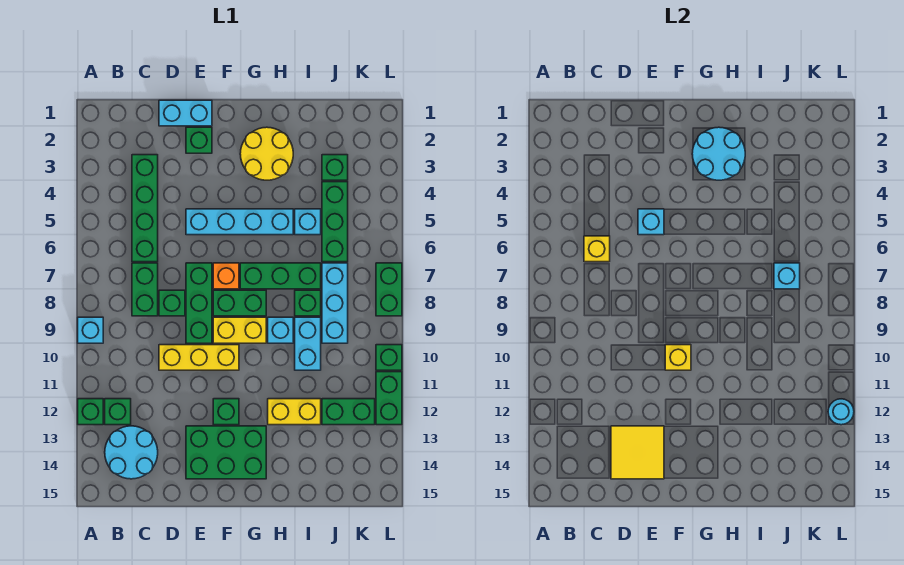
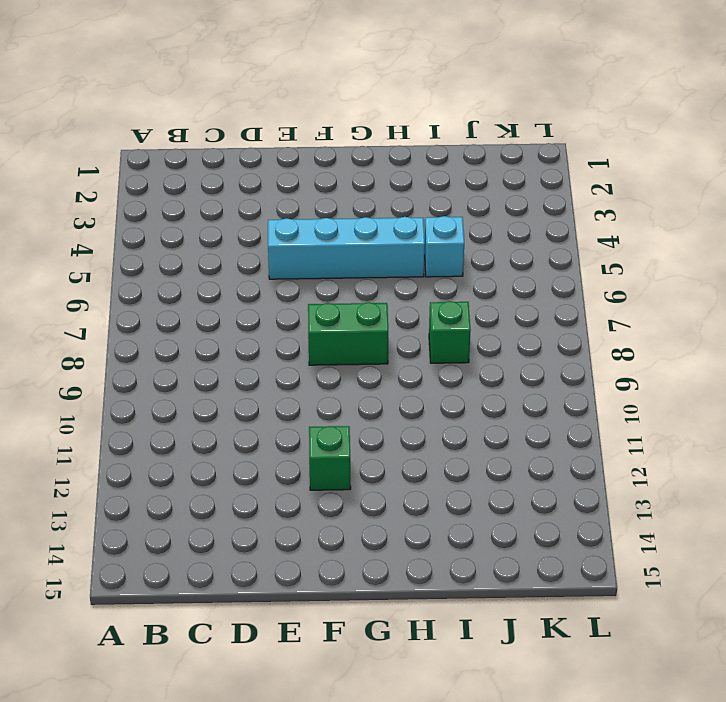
none -> cyan 1x1 brick [78,317,103,343]
none -> green 1x1 brick [78,399,103,425]
none -> green 1x1 brick [105,399,131,425]
none -> cyan 2x2 round brick [105,426,158,479]

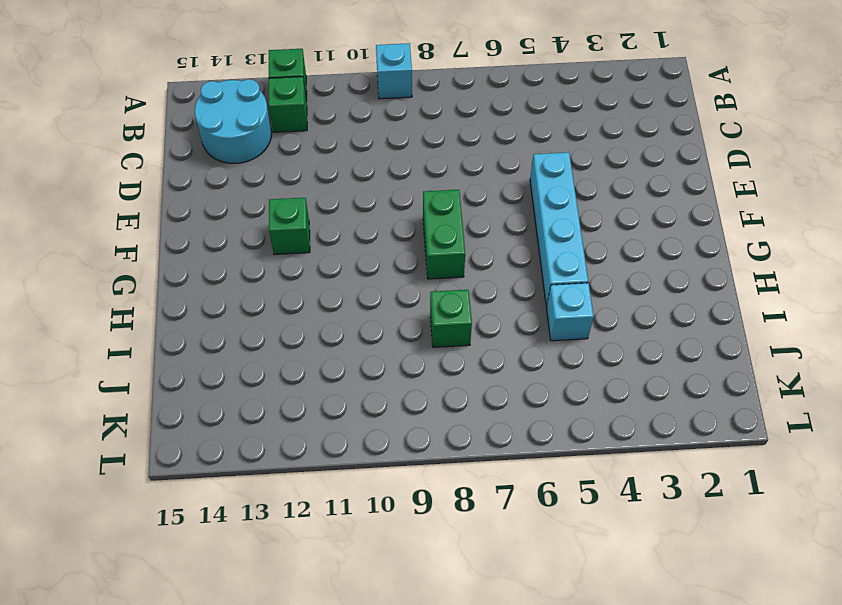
none -> green 1x4 brick [132,155,158,262]
none -> green 1x2 brick [132,263,158,316]
none -> cyan 1x2 brick [159,100,212,126]
none -> green 1x1 brick [159,290,185,316]

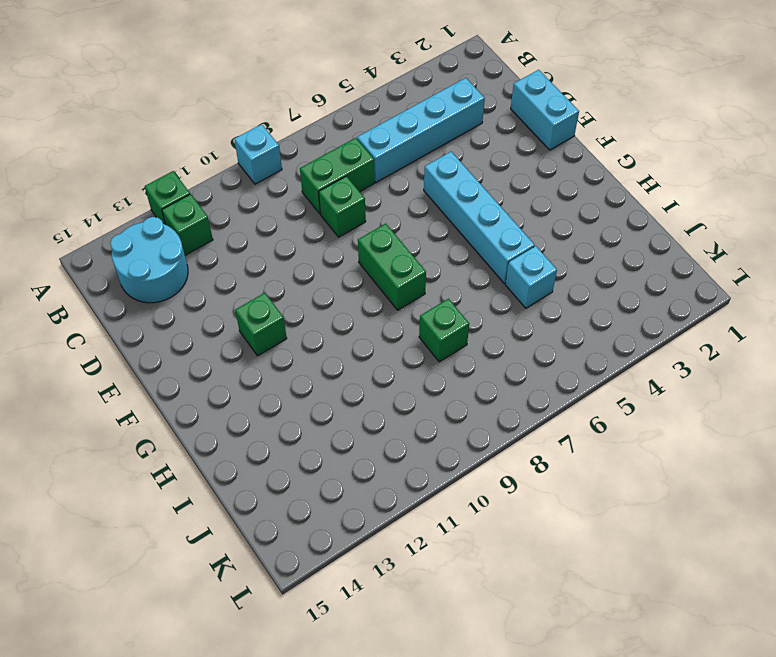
cyan 1x4 brick [357,78,485,182] -> green 1x4 brick [132,155,158,262]
none -> yellow 1x3 brick [159,345,239,370]
none -> green 1x1 brick [186,127,212,153]
none -> green 1x3 brick [186,263,212,343]
none -> green 2x3 brick [186,426,266,479]

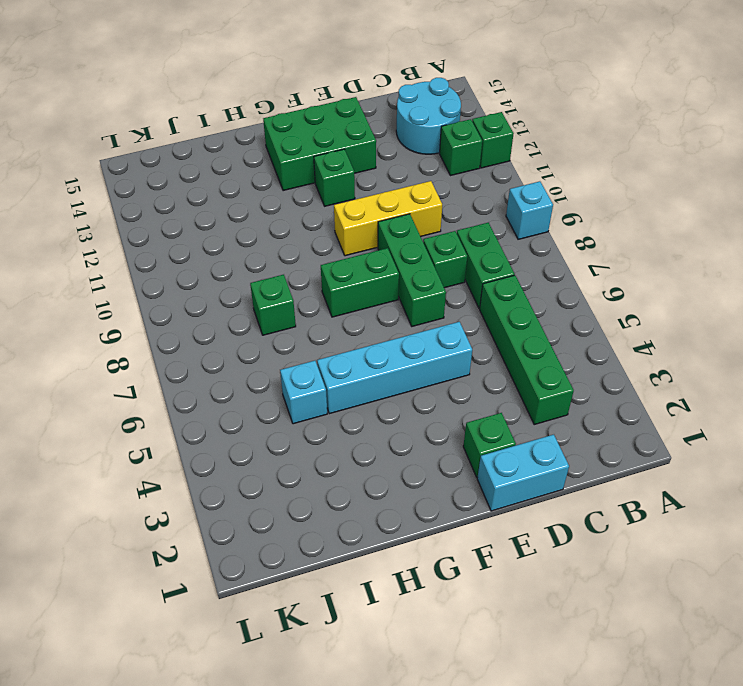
none -> orange 1x1 brick [213,263,239,289]
none -> yellow 1x2 brick [213,317,266,343]
none -> yellow 2x2 round brick [240,127,293,180]
none -> green 1x3 brick [240,263,321,289]

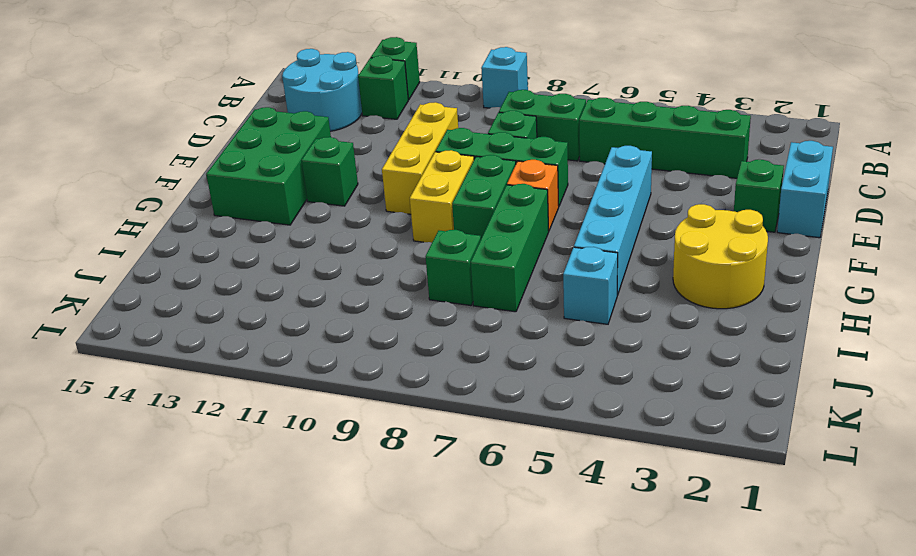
none -> cyan 1x1 brick [268,317,293,343]
none -> yellow 1x2 brick [268,399,321,425]
none -> cyan 1x2 brick [295,317,321,370]
none -> green 1x1 brick [322,155,348,180]

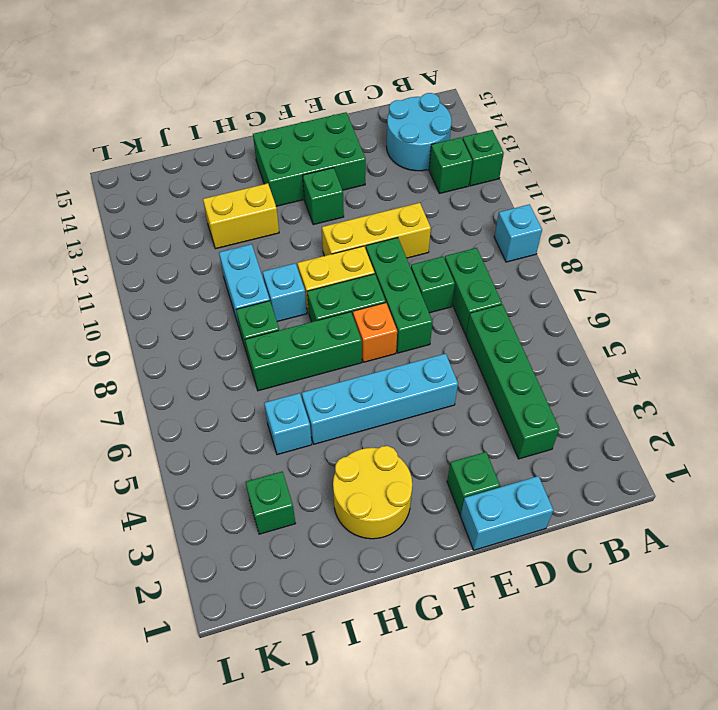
none -> green 1x3 brick [322,182,348,262]
none -> cyan 1x3 brick [322,263,348,343]
none -> green 1x2 brick [322,399,375,425]
none -> green 1x2 brick [376,263,402,316]

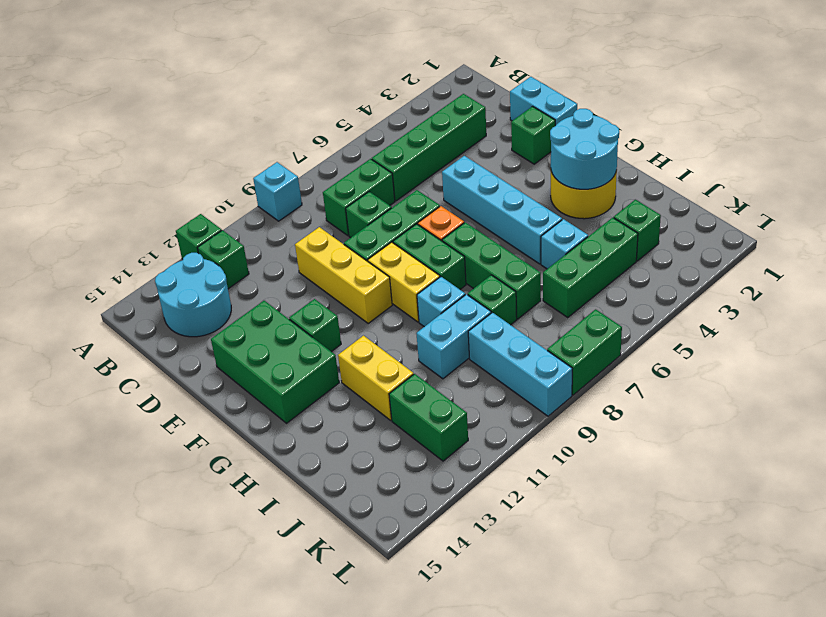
cyan 1x3 brick [468,312,572,416] -> cyan 1x3 brick turned to [322,263,348,343]
none -> green 1x1 brick [376,345,402,370]
none -> green 1x2 brick [376,372,402,425]
none -> yellow 1x1 brick [584,236,610,262]
none -> yellow 2x2 tile [611,426,664,479]

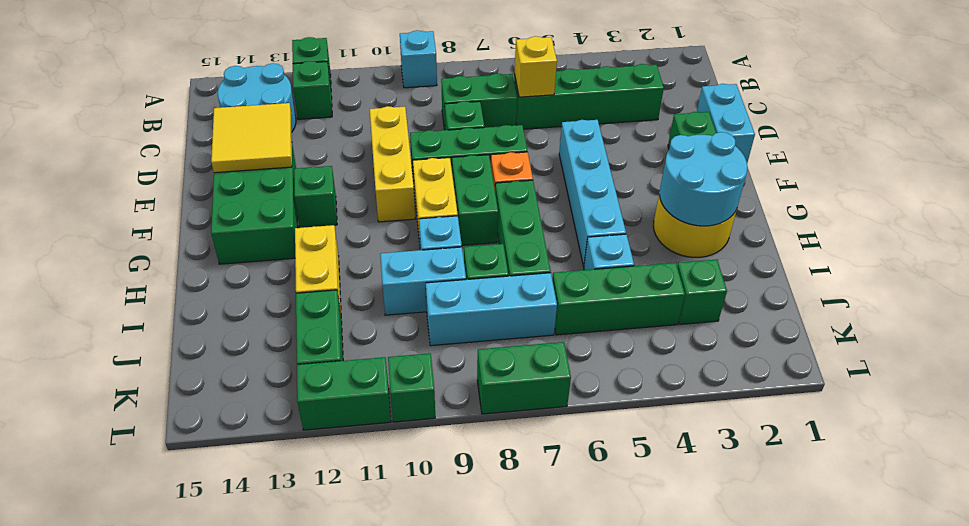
none -> cyan 1x1 brick [638,209,664,235]
none -> yellow 1x1 brick [665,345,691,370]
none -> cyan 1x1 brick [774,263,800,289]
none -> cyan 1x1 round brick [828,399,854,425]

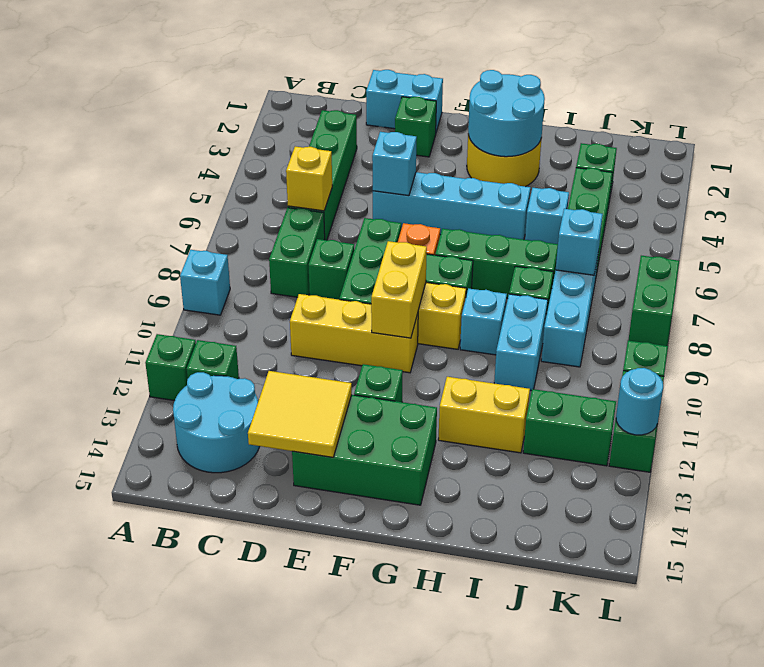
yellow 1x2 brick [371,241,427,338] -> yellow 1x1 brick [665,345,691,370]

